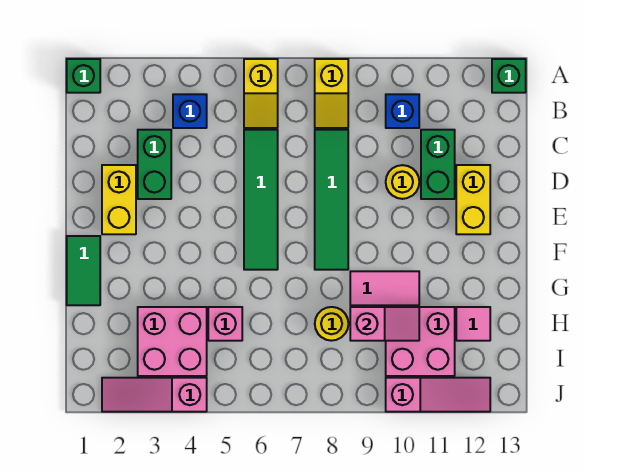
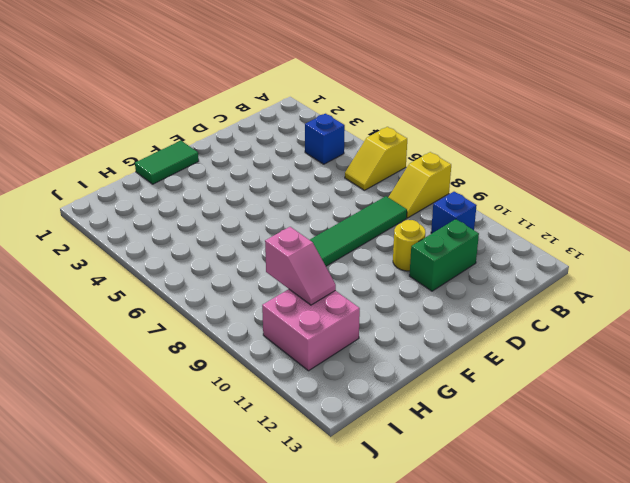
none -> green 1x1 brick [67,59,100,93]
none -> green 1x1 brick [492,59,526,93]
none -> green 1x2 brick [138,130,171,199]

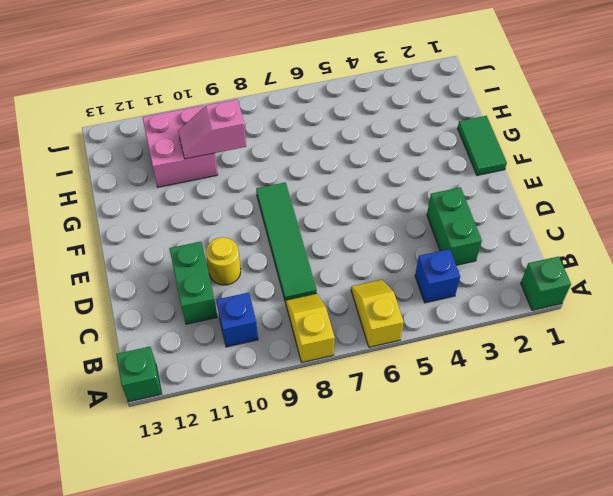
none -> green 1x4 tile [244,130,278,270]
none -> yellow 1x2 brick [102,165,136,234]
none -> yellow 1x2 brick [456,165,490,234]

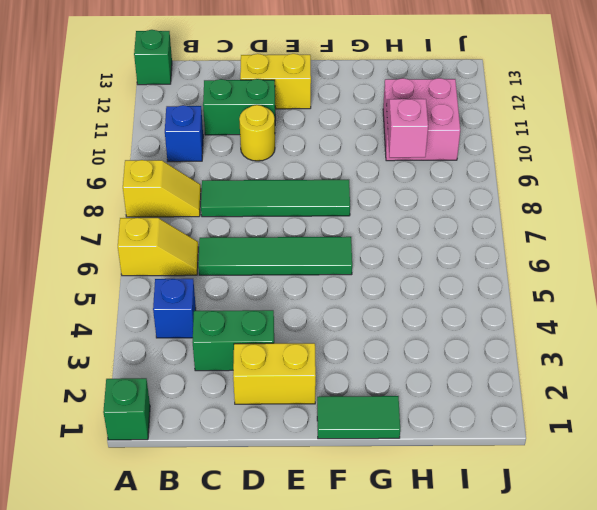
none -> pink 1x2 tile [350,271,419,305]
none -> pink 2x2 brick [138,307,207,376]
none -> pink 1x1 brick [208,307,242,341]

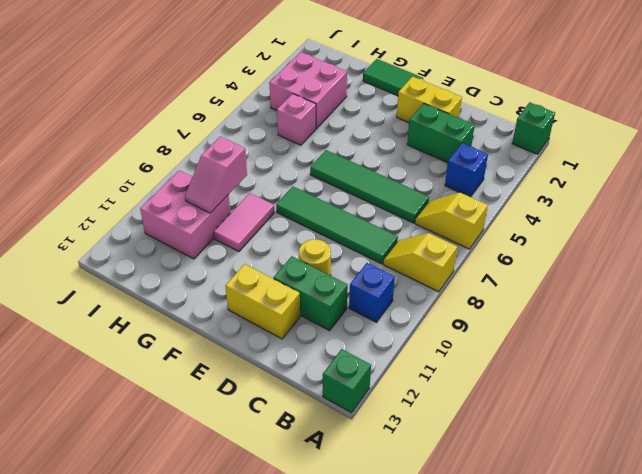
none -> yellow 1x1 round brick [315,307,348,341]
none -> pink 1x1 tile [456,307,490,341]
none -> pink 1x3 slope [102,378,207,412]

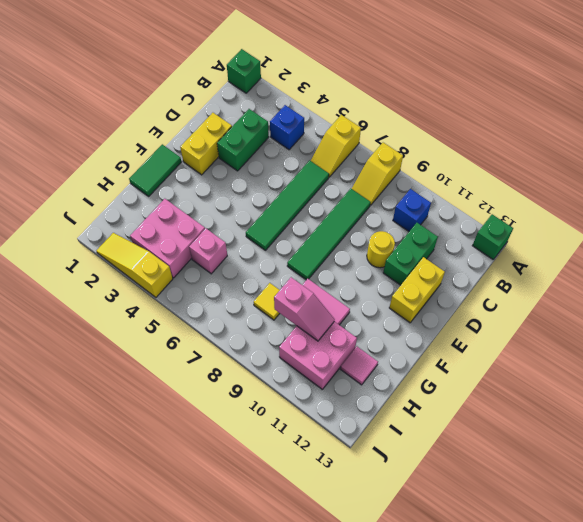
yellow 1x1 tile [254,283,280,320] -> yellow 1x1 round brick [315,307,348,341]
yellow 1x3 slope [96,233,173,297] -> pink 1x3 slope [102,378,207,412]
none -> pink 1x3 slope [386,378,490,412]

